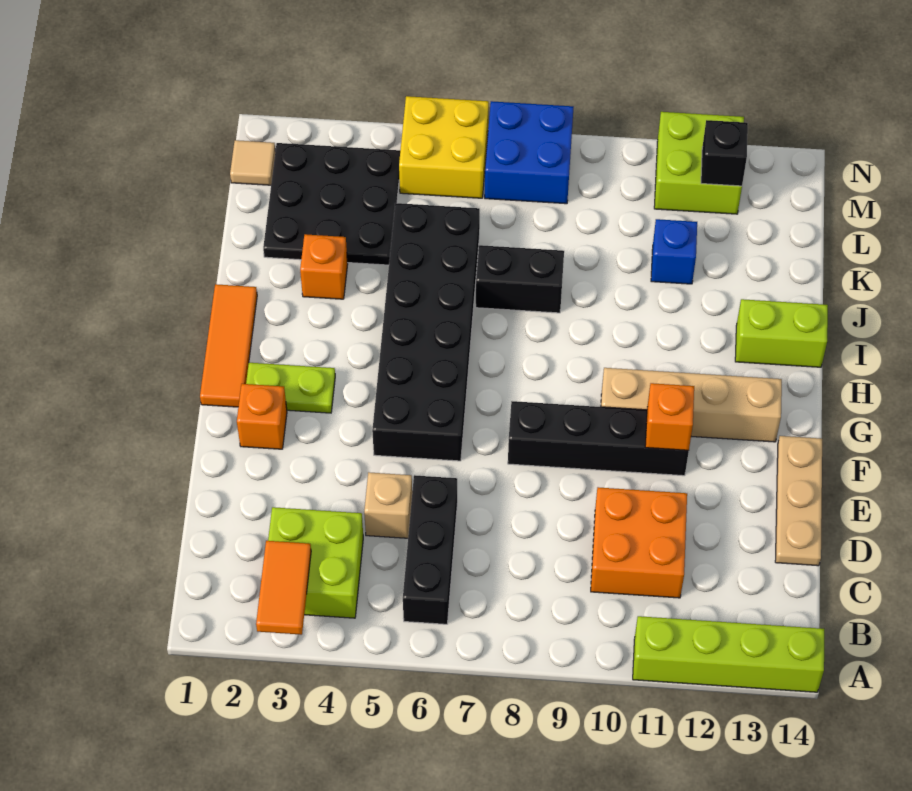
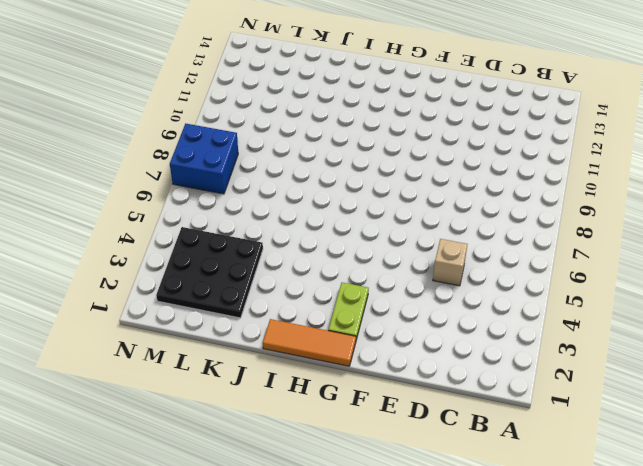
none -> lime 1x4 brick [633,616,824,692]
none -> lime 2x2 brick [268,507,363,618]
none -> black 1x3 brick [403,475,457,624]

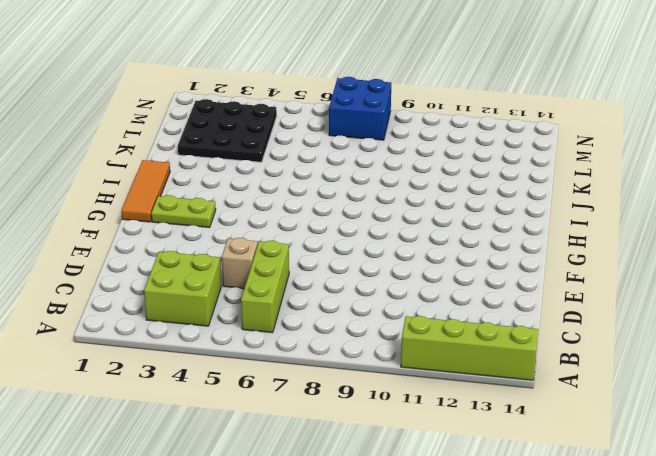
lime 1x3 brick [241,241,289,333] -> black 1x3 brick [403,475,457,624]
none -> orange 2x2 brick [591,487,687,598]
none -> tan 1x3 plate [775,436,822,566]
none -> orange 1x1 brick [237,384,287,449]

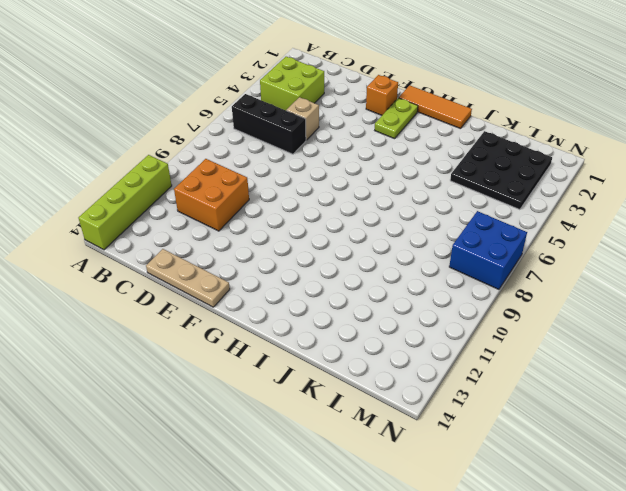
none -> black 2x6 brick [372,203,480,461]
none -> black 1x4 brick [508,401,689,476]
none -> tan 1x4 brick [601,368,782,442]

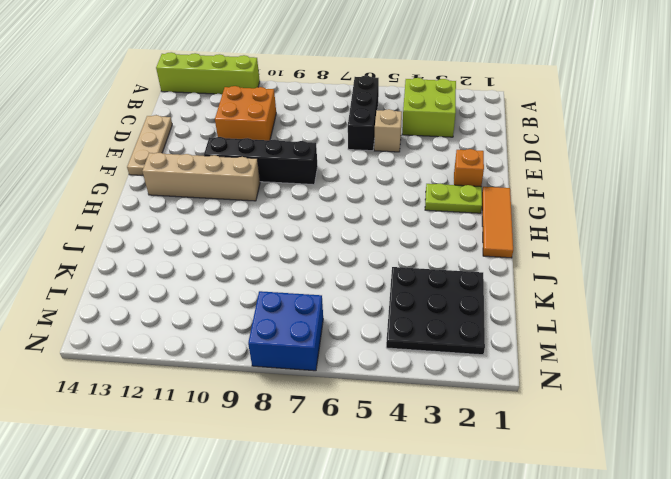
none -> black 2x6 brick [372,203,480,461]
none -> lime 1x2 brick [735,299,828,367]
none -> orange 1x1 brick [300,234,348,299]

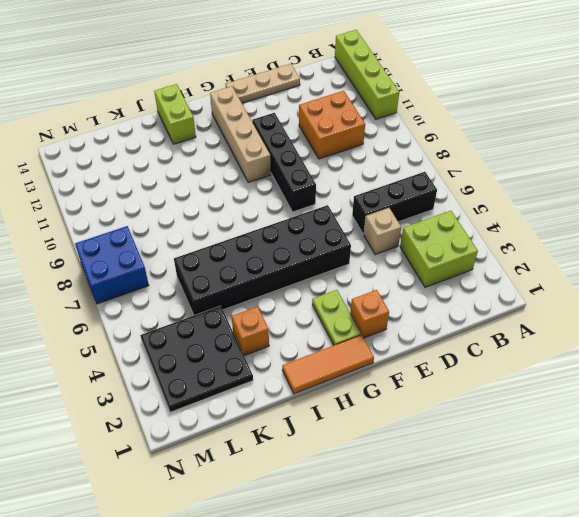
none -> black 1x2 brick [476,245,564,313]
none -> blue 1x1 brick [651,219,697,284]
none -> tan 1x1 tile [230,140,275,185]

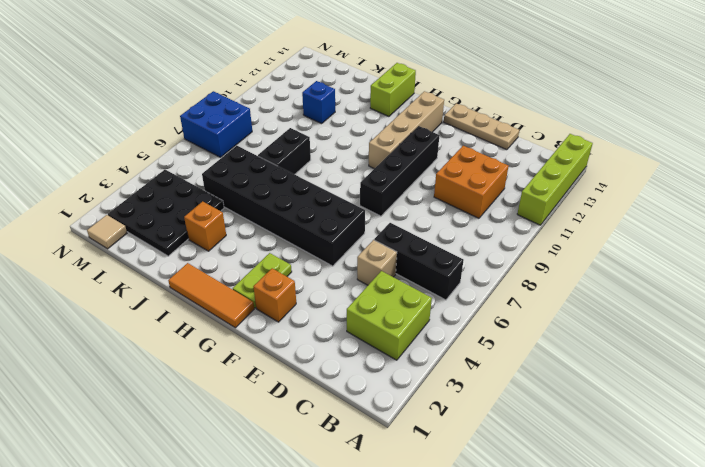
none -> yellow 2x2 brick [399,96,489,198]
none -> lime 2x2 brick [654,112,744,214]
none -> orange 1x2 tile [256,541,311,635]

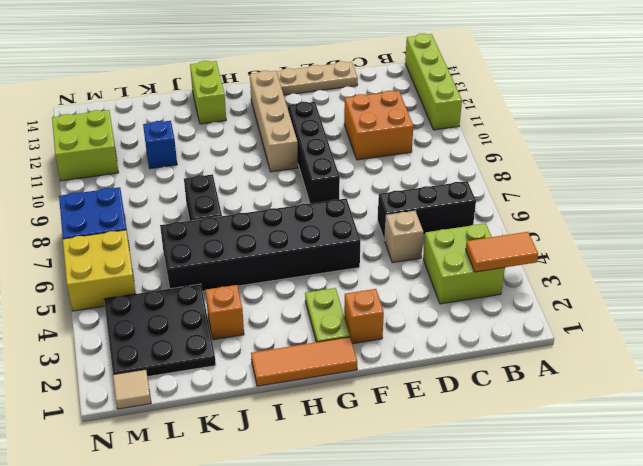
none -> orange 1x1 brick [645,383,694,450]
none -> black 1x1 brick [701,120,748,186]

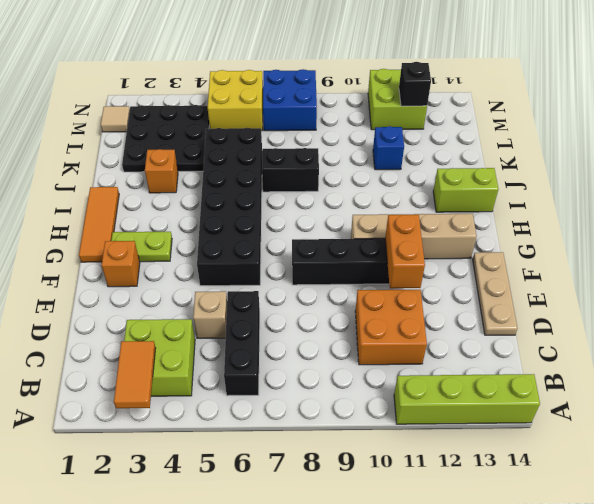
orange 1x2 brick [385,214,425,288] -> orange 1x1 brick [645,383,694,450]

